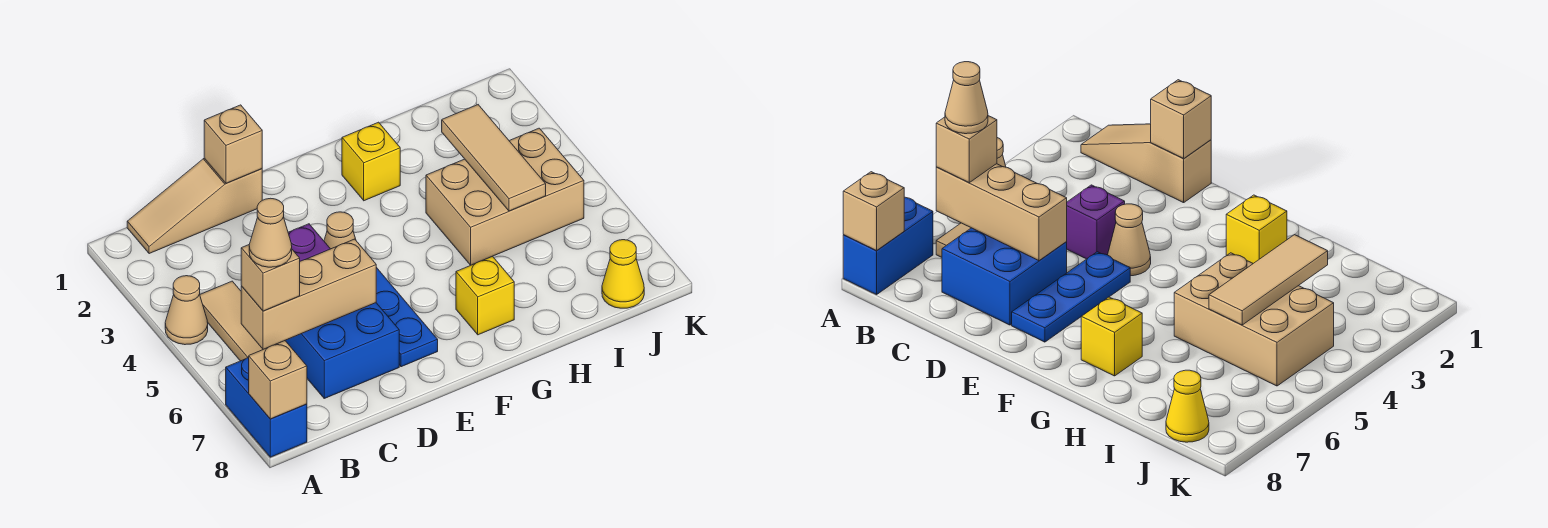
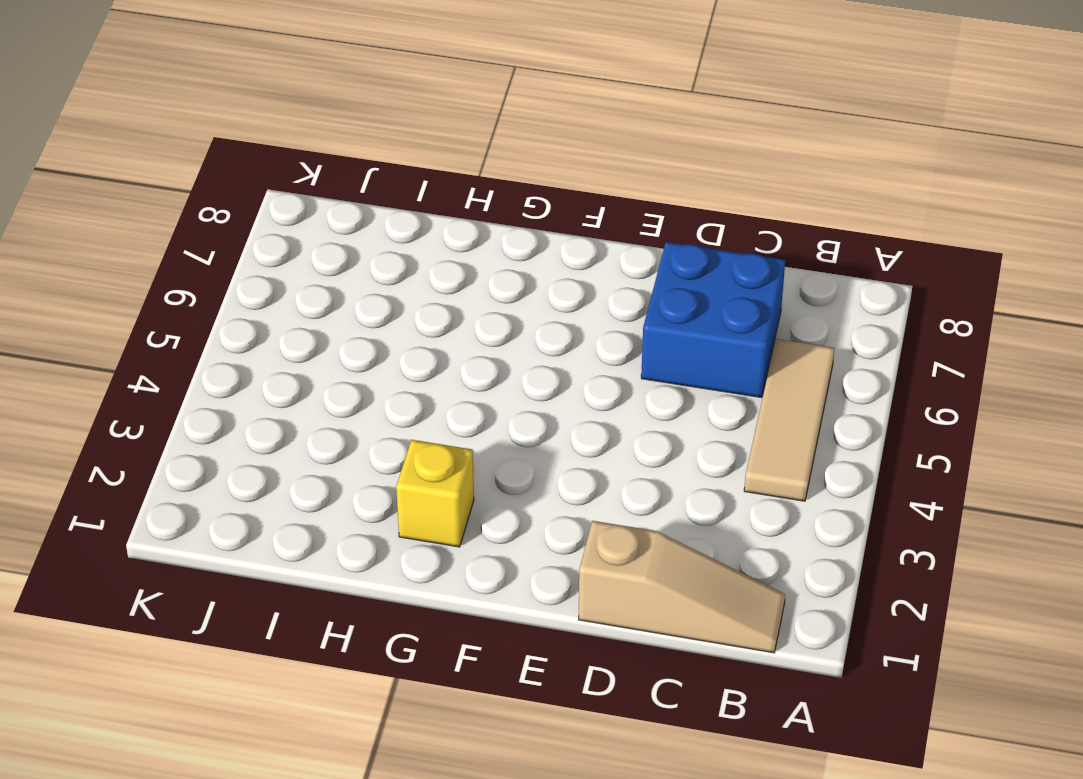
none -> tan 1x1 cone [165,276,208,345]
none -> blue 1x2 brick [226,357,307,457]
none -> purple 1x1 brick [288,224,330,261]

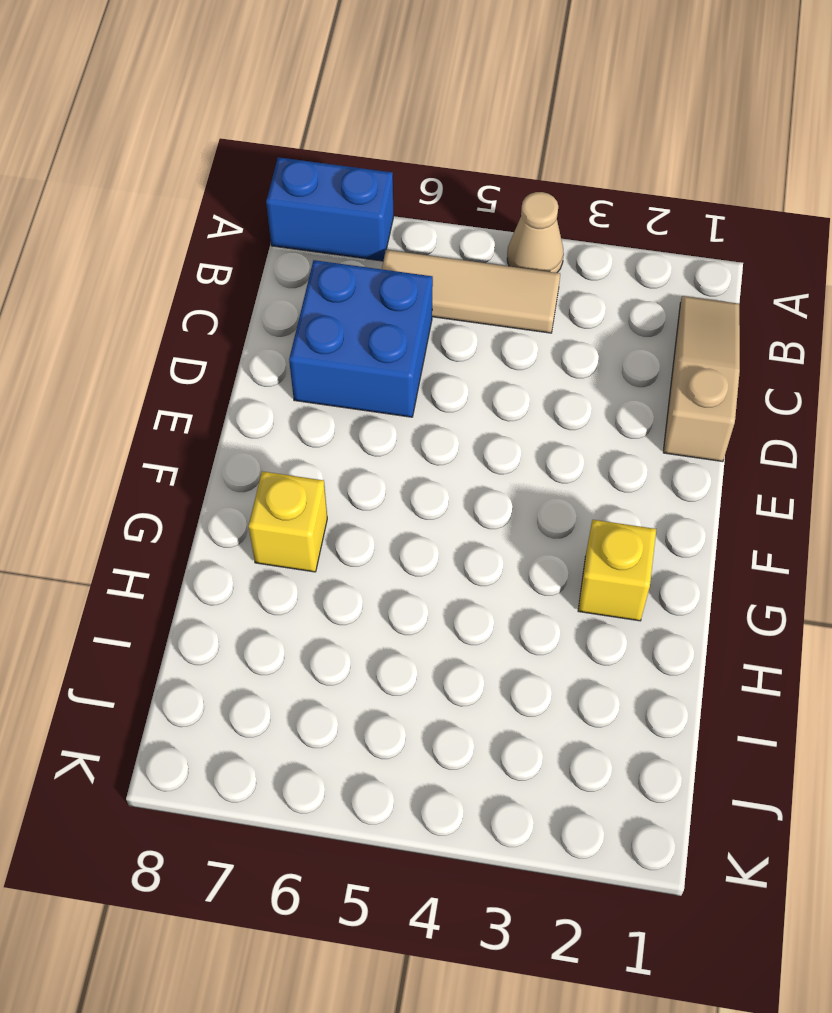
none -> purple 1x1 brick [288,224,330,261]
none -> tan 1x1 cone [324,212,356,249]
none -> blue 1x3 plate [376,267,438,367]

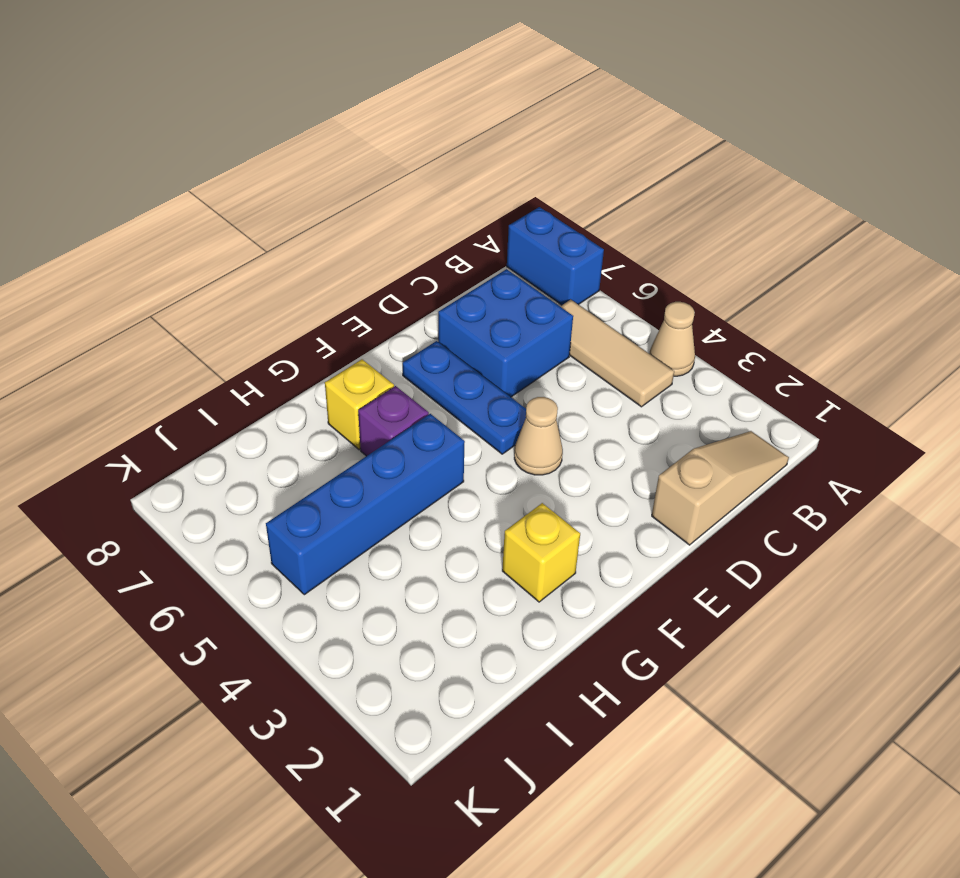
blue 1x4 brick [266,414,465,595] -> tan 2x3 brick [426,128,584,265]
purple 1x1 brick [358,386,429,456] -> purple 1x1 brick moved to [288,224,330,261]
none -> yellow 1x1 cone [602,240,644,308]
none -> tan 1x1 brick [249,341,307,419]
none -> tan 1x3 brick [241,239,376,349]

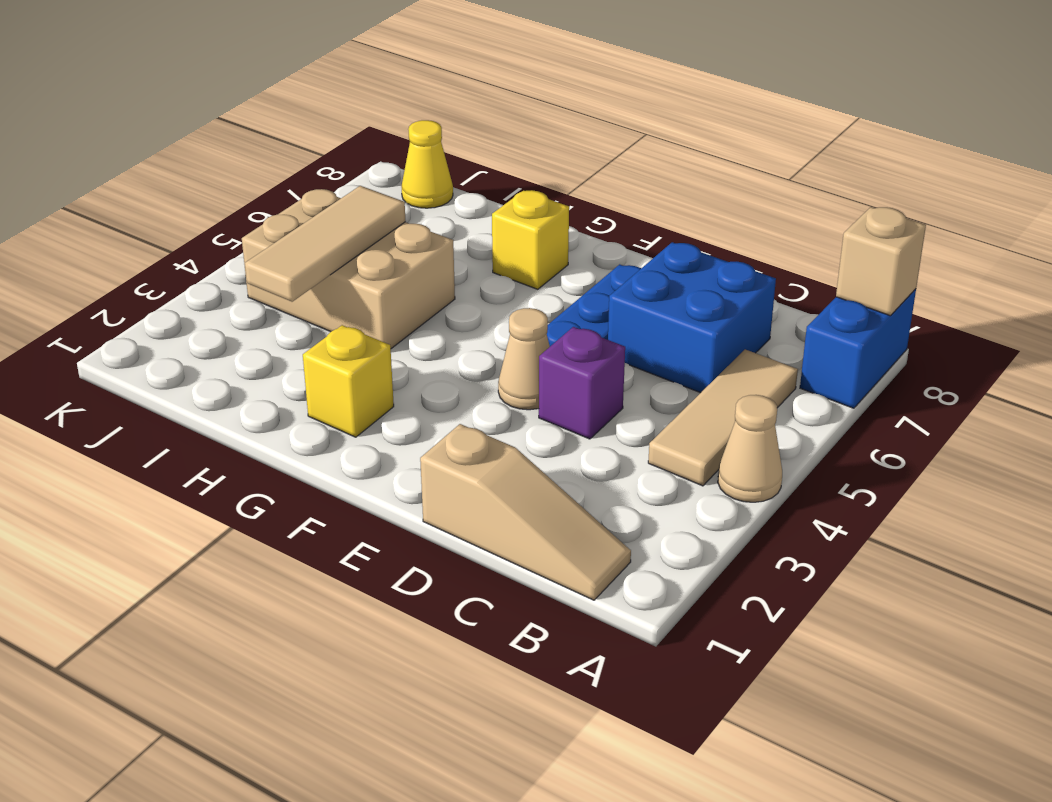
none -> tan 1x3 brick [241,239,376,349]
none -> tan 1x1 brick [204,105,262,183]
none -> tan 1x1 brick [241,245,300,311]

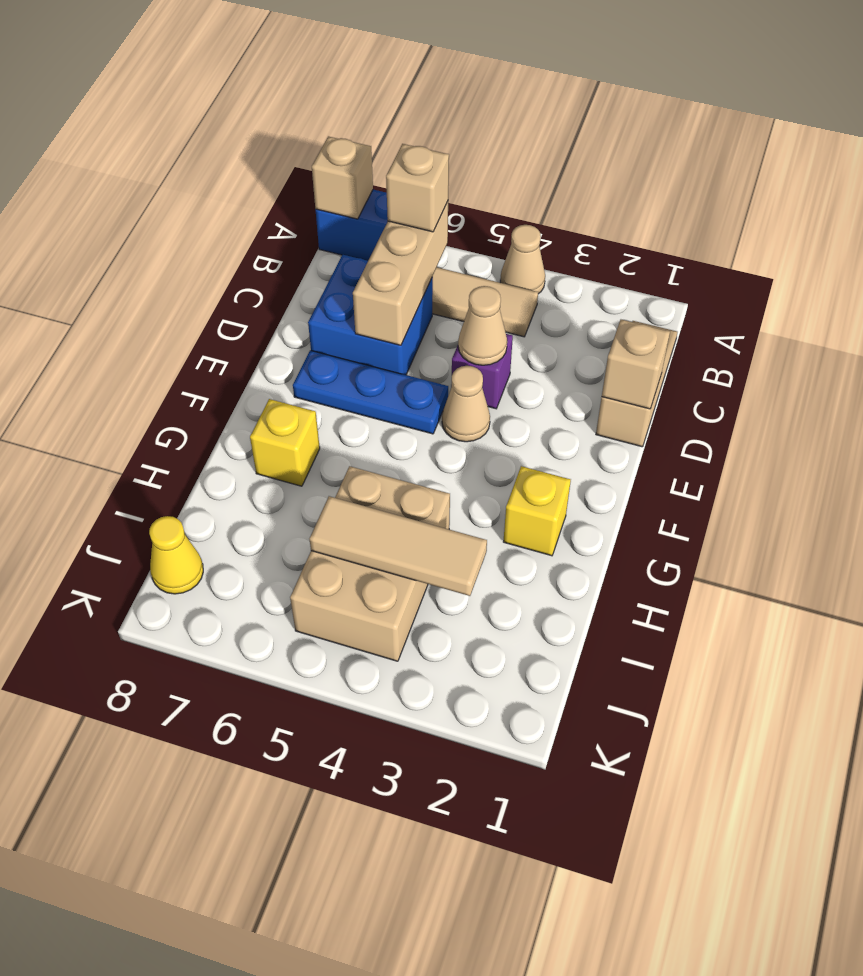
tan 1x1 cone [458,286,507,365] -> tan 1x1 cone moved to [249,198,292,267]

